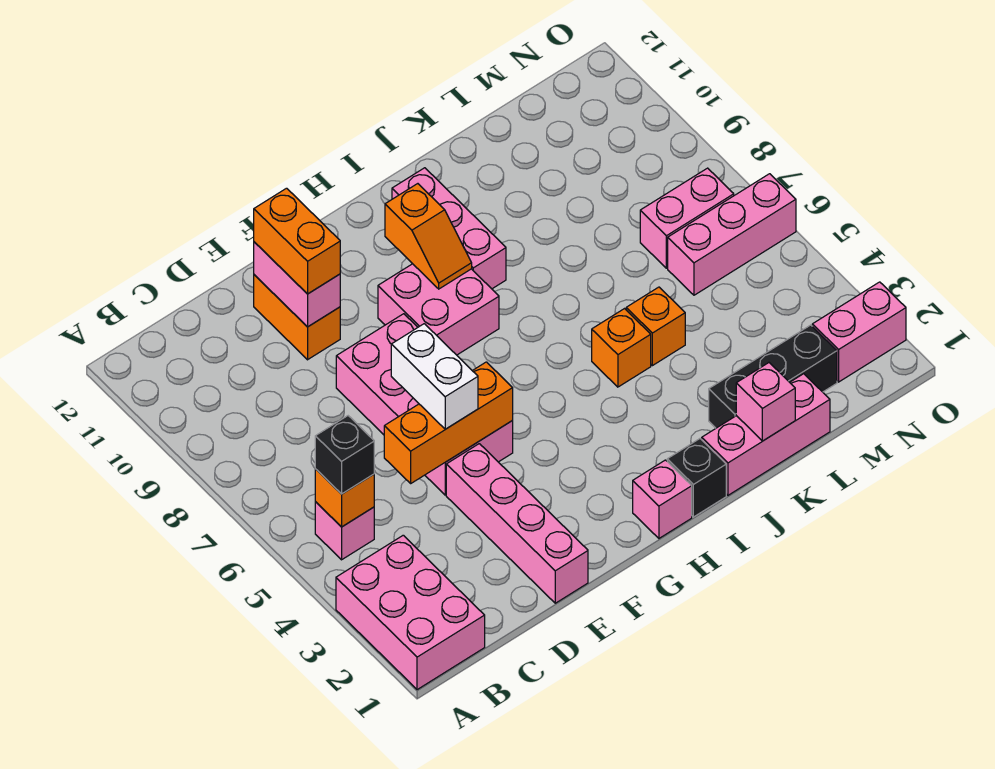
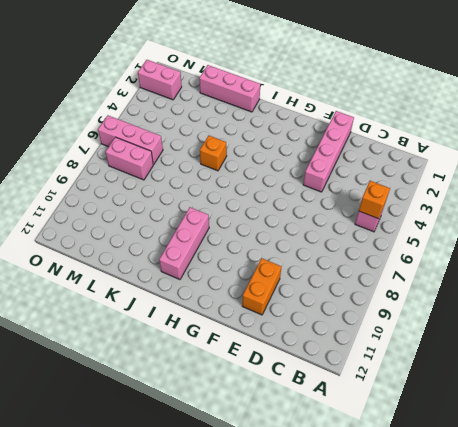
none -> pink 2x3 brick [336,535,485,690]
none -> pink 2x4 brick [336,314,513,495]
none -> pink 2x2 brick [378,264,499,355]

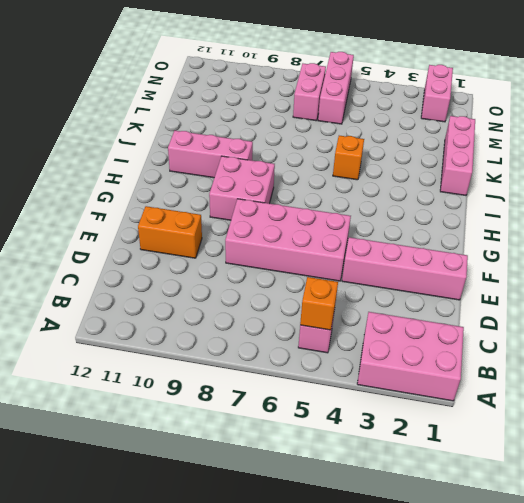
none -> pink 1x1 brick [633,460,692,538]
none -> black 1x1 brick [667,439,726,517]
none -> black 1x3 brick [709,325,837,428]

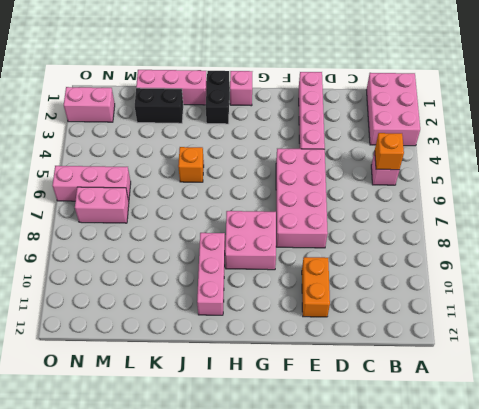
black 1x2 brick [206,71,230,124] -> black 1x1 brick [667,439,726,517]
black 1x2 brick [135,88,183,123] -> black 1x3 brick [709,325,837,428]
none -> orange 1x1 brick [626,287,685,366]
none -> orange 1x3 brick [384,362,513,483]
none -> pink 1x2 brick [254,242,340,327]

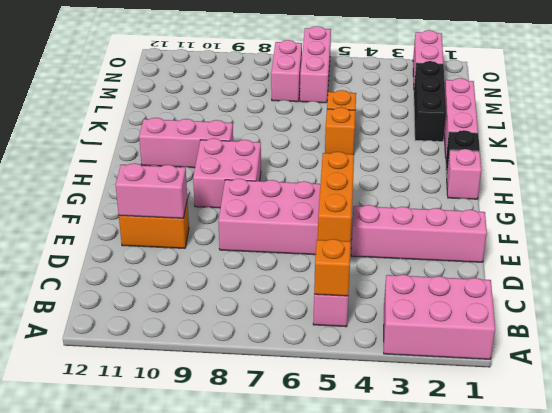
none -> orange 1x2 slope [385,184,472,289]
none -> pink 1x1 brick [736,363,795,441]
none -> black 1x1 brick [315,416,374,494]

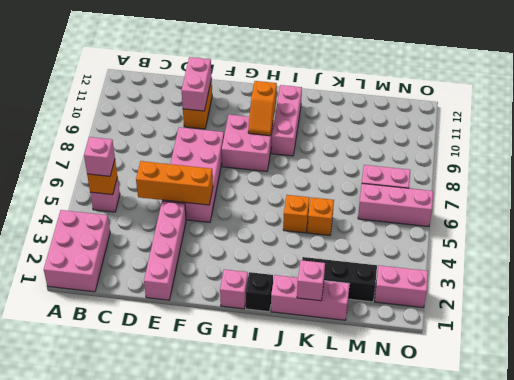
pink 1x1 brick [84,137,115,176] -> black 1x1 brick [315,416,374,494]
none -> white 1x2 brick [391,324,478,429]
none -> orange 1x2 brick [254,188,340,294]

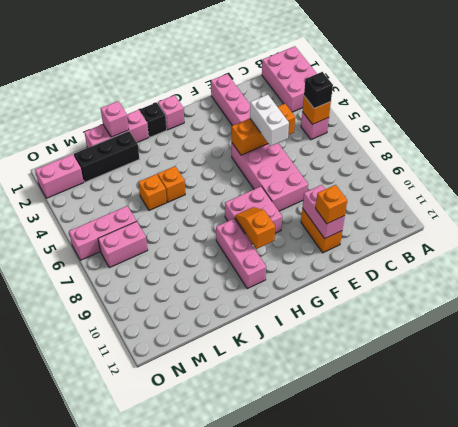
orange 1x1 brick [316,185,347,224] -> orange 1x2 brick [254,188,340,294]

